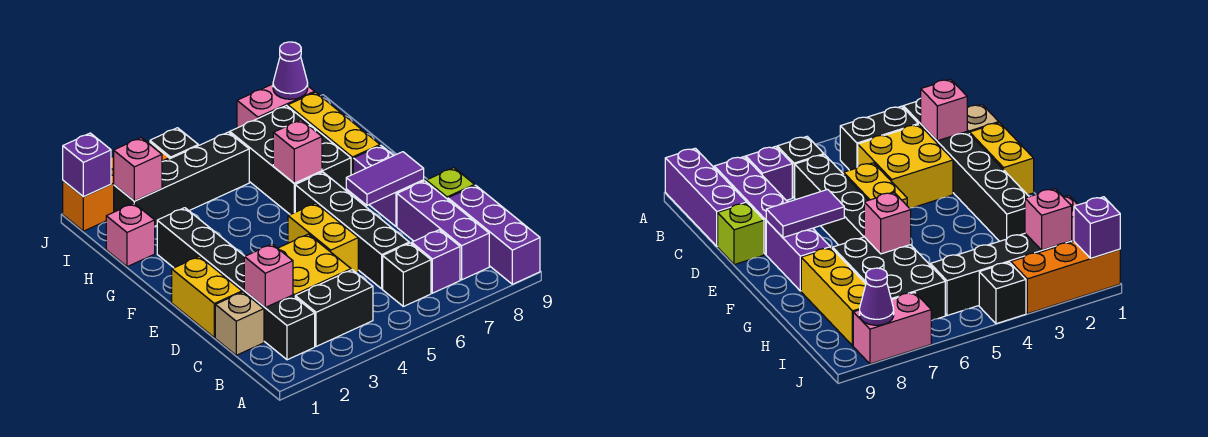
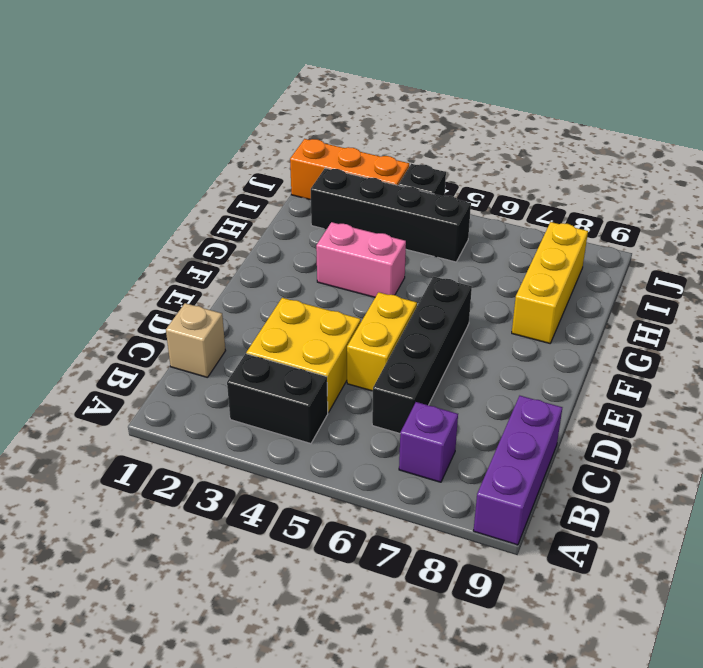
pink 1x2 brick [316,222,406,297] -> pink 1x2 brick moved to [237,84,315,128]
none -> black 1x6 brick [157,208,315,360]
none -> black 1x1 brick [383,243,431,306]
none -> purple 1x3 brick [397,181,489,280]

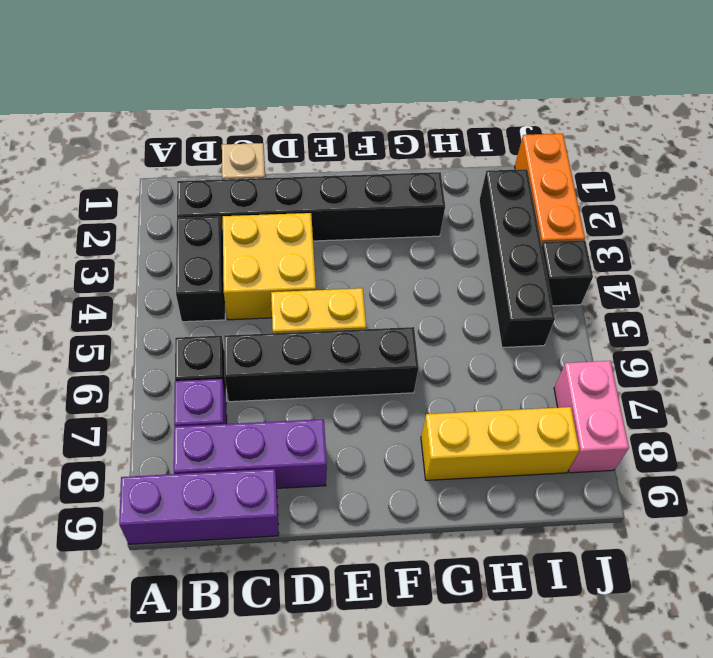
none -> yellow 1x2 brick [172,256,242,338]
none -> lime 1x1 brick [426,168,475,199]
none -> purple 1x2 brick [353,146,424,227]

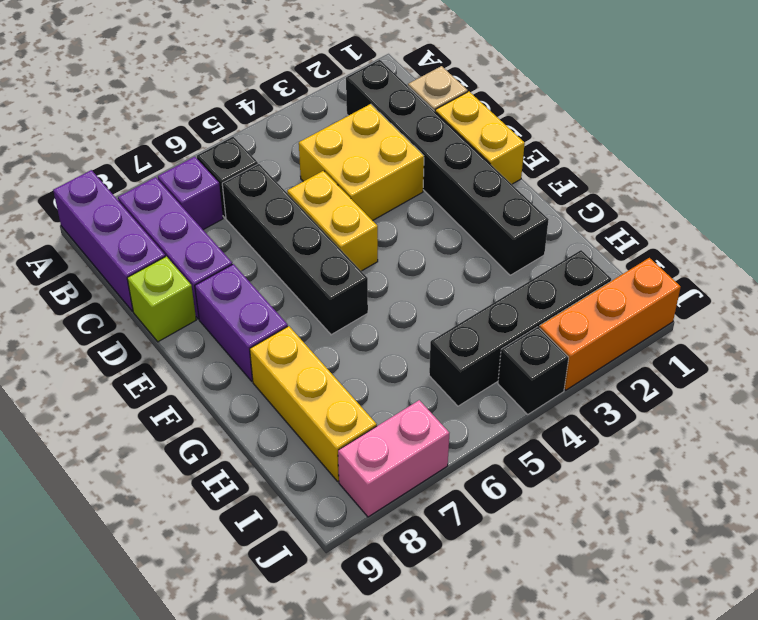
none -> black 1x2 brick [295,270,373,346]
none -> black 2x3 brick [230,106,351,215]
none -> pink 1x1 brick [106,203,155,267]

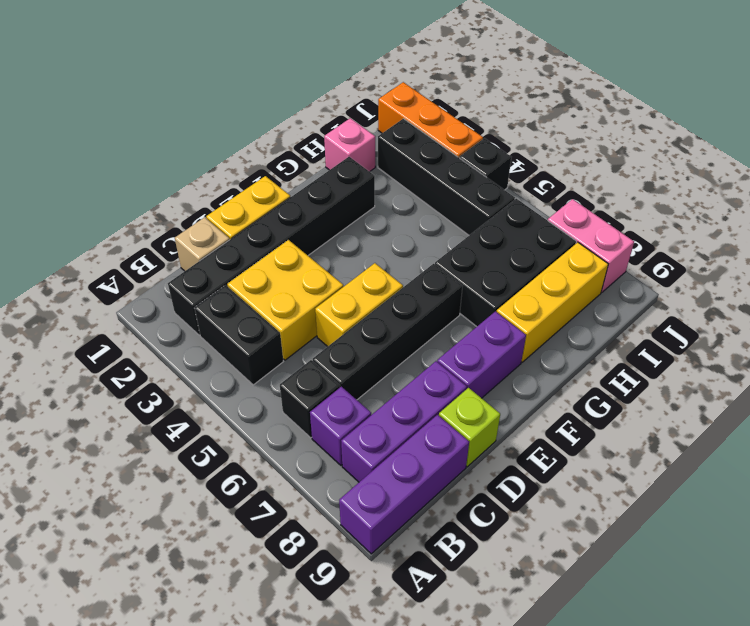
none -> pink 1x1 brick [244,244,293,307]
none -> purple 1x2 tile [346,152,424,205]
none -> pink 1x1 brick [273,120,322,183]

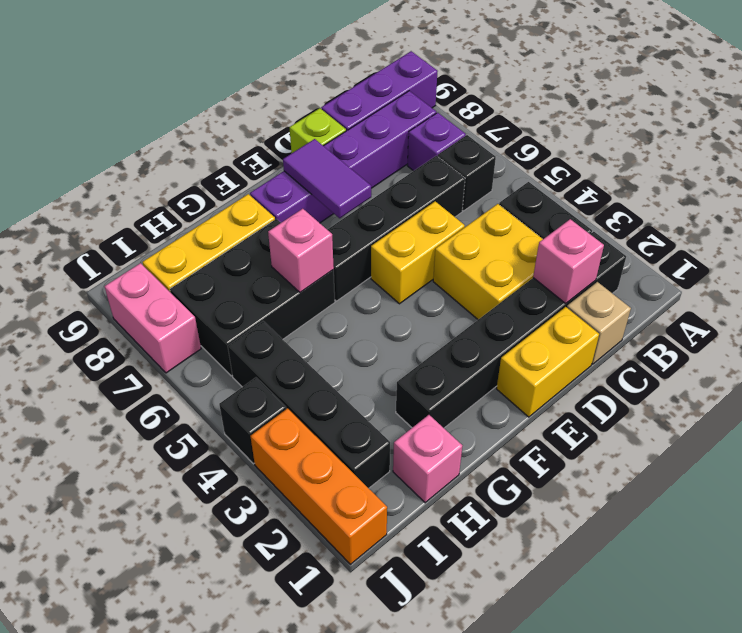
none -> pink 1x1 brick [114,138,162,201]
none -> purple 1x1 brick [63,133,111,197]
none -> purple 1x1 cone [273,42,308,99]

